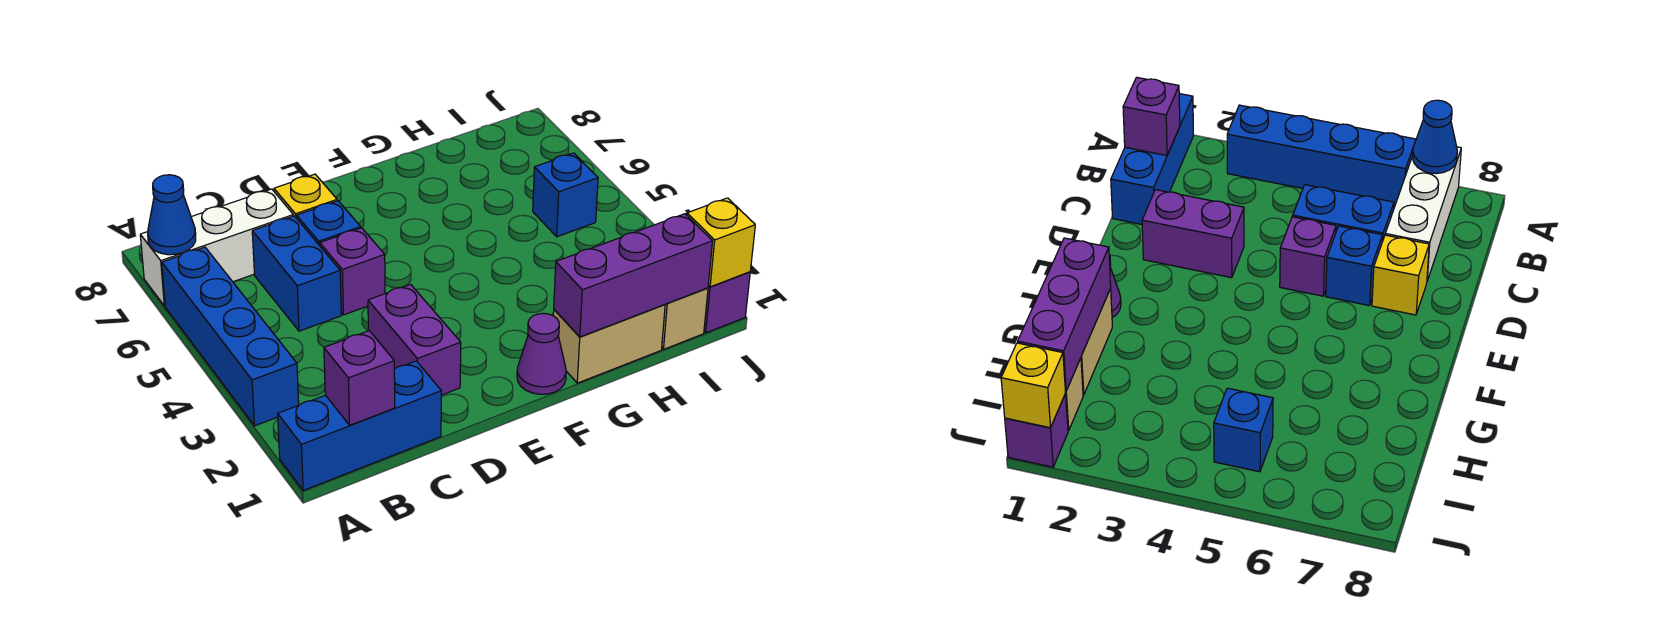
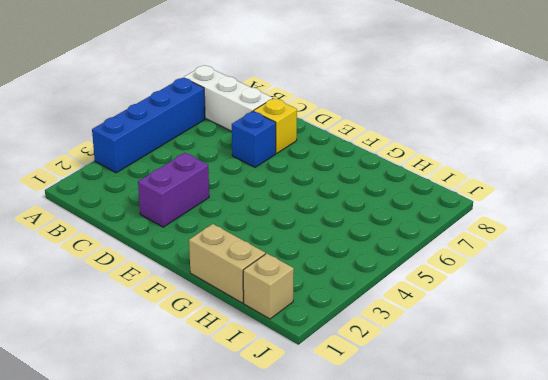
none -> blue 1x3 brick [278,361,441,490]
none -> blue 1x2 brick [252,216,341,331]
none -> purple 1x1 brick [320,228,385,315]

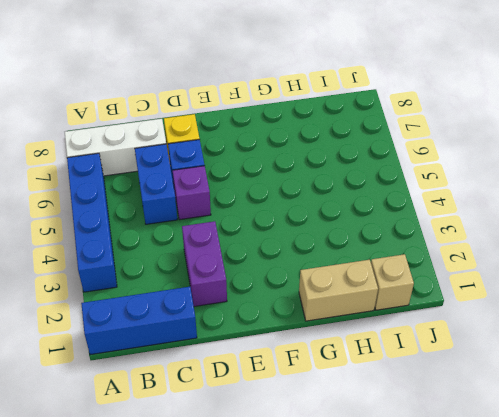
none -> purple 1x1 cone [517,313,566,394]
none -> blue 1x1 brick [533,153,598,237]
none -> purple 1x1 brick [704,272,750,333]

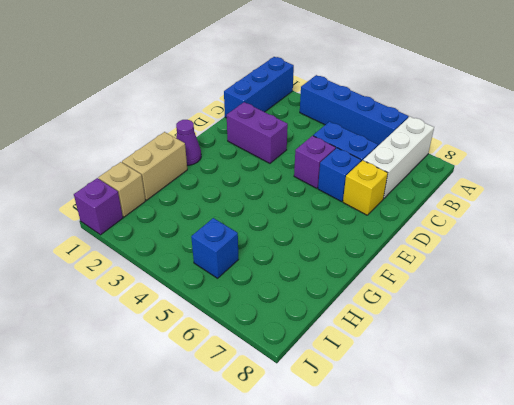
none -> blue 1x1 cone [148,175,196,255]
none -> purple 1x1 brick [324,331,395,425]
none -> purple 1x3 brick [554,214,713,337]

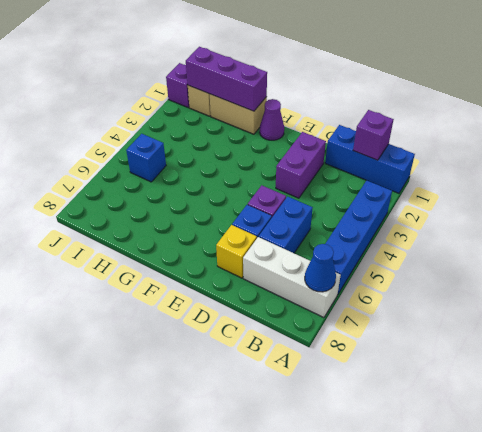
none -> yellow 1x1 brick [687,198,755,287]

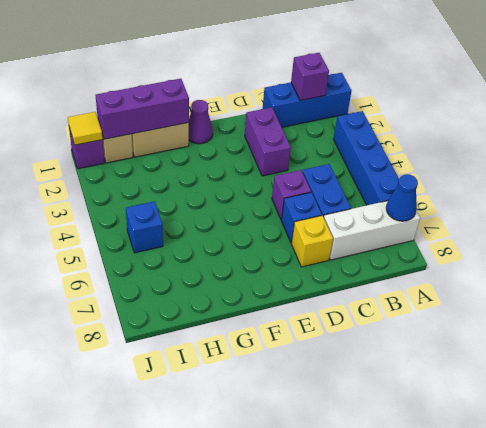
yellow 1x1 tile [68,112,103,145] -> yellow 1x1 brick [687,198,755,287]

